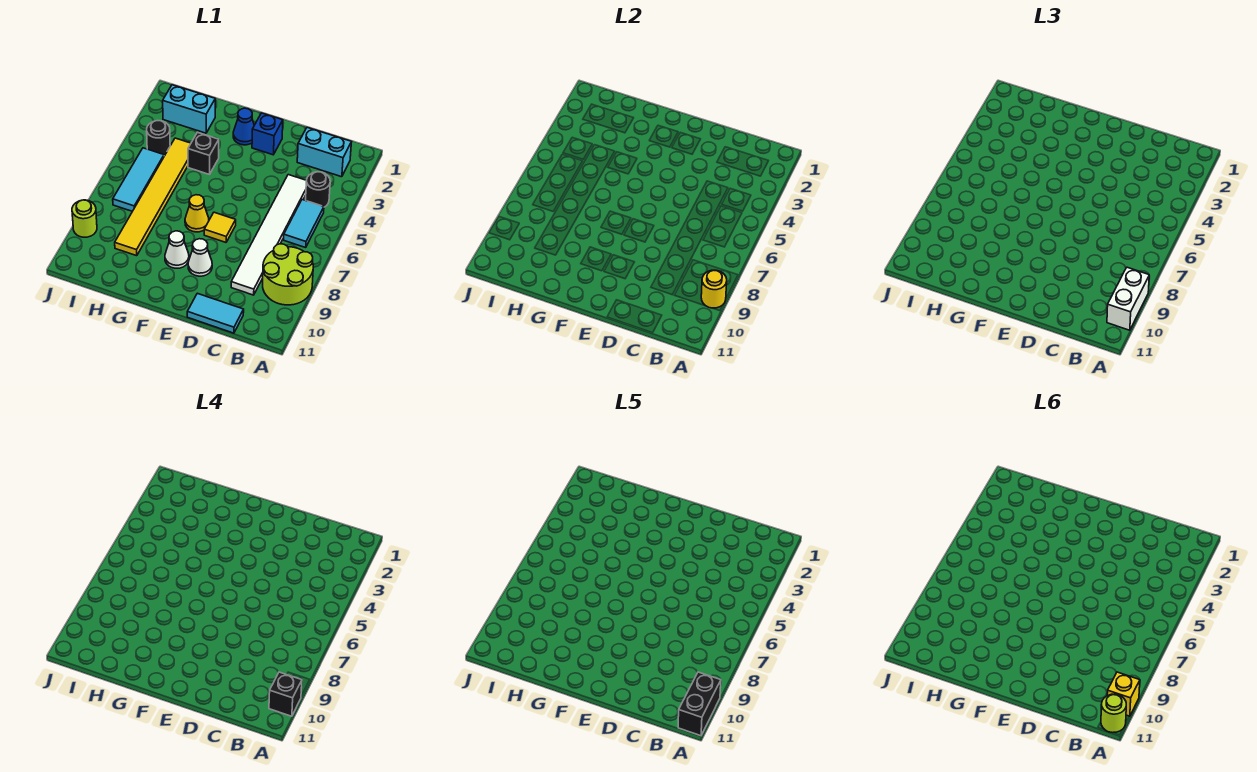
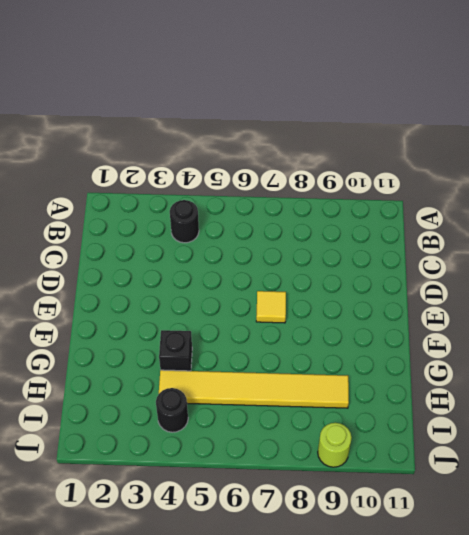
none -> lime 2x2 round brick [263,244,313,305]
none -> cyan 1x2 brick [297,128,351,177]
none -> cyan 1x2 tile [284,200,324,247]

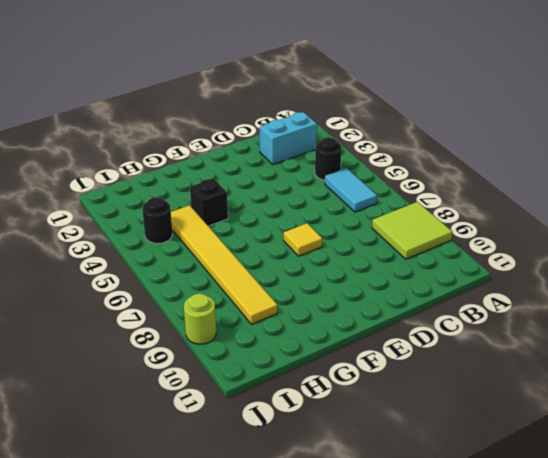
lime 2x2 tile [372,202,452,259] -> lime 2x2 round brick [263,244,313,305]
none -> white 1x6 tile [231,175,306,295]
none -> cyan 1x2 tile [187,293,244,333]
none -> blue 1x1 brick [252,113,283,155]

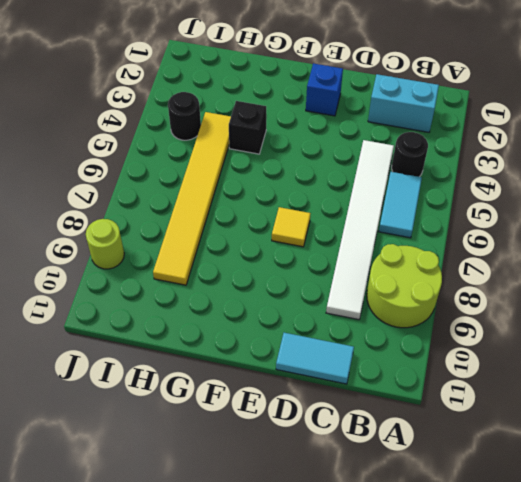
none -> white 1x1 cone [188,239,212,276]
none -> blue 1x1 cone [233,108,254,145]
none -> yellow 1x1 cone [185,195,209,232]

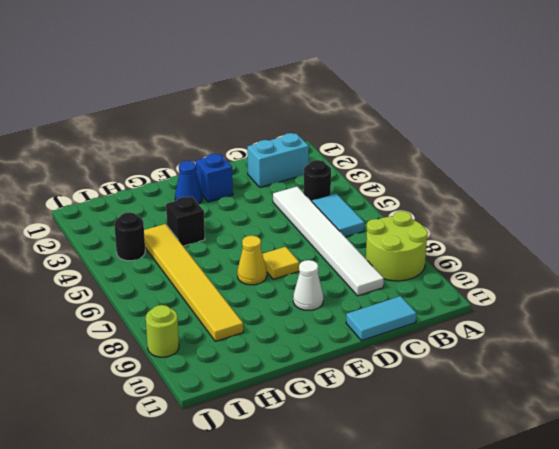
none -> white 1x1 cone [165,231,189,268]
none -> cyan 1x2 brick [163,85,215,133]
none -> cyan 1x3 tile [113,148,164,211]

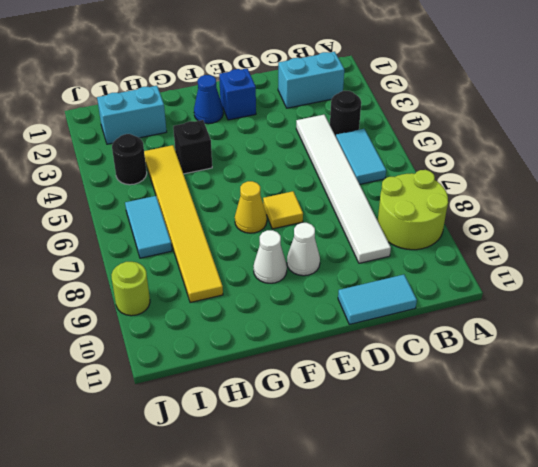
cyan 1x2 tile [125,196,172,258] -> cyan 1x3 tile [113,148,164,211]
none -> yellow 1x1 round brick [701,270,727,308]
none -> white 1x2 brick [1107,267,1149,330]
none -> black 1x1 brick [269,672,302,716]

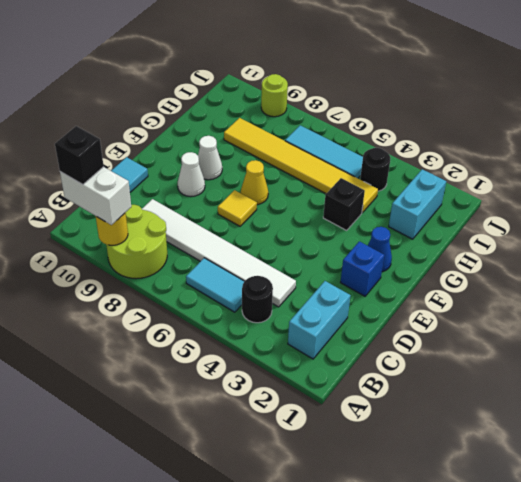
none -> black 1x2 brick [678,672,721,736]
none -> yellow 1x1 brick [1107,672,1140,716]
none -> lime 1x1 round brick [1101,694,1126,733]

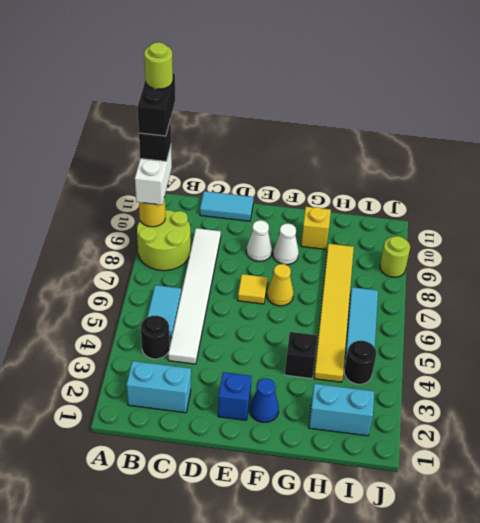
yellow 1x1 brick [301,207,331,249] -> yellow 1x1 brick moved to [1107,672,1140,716]

